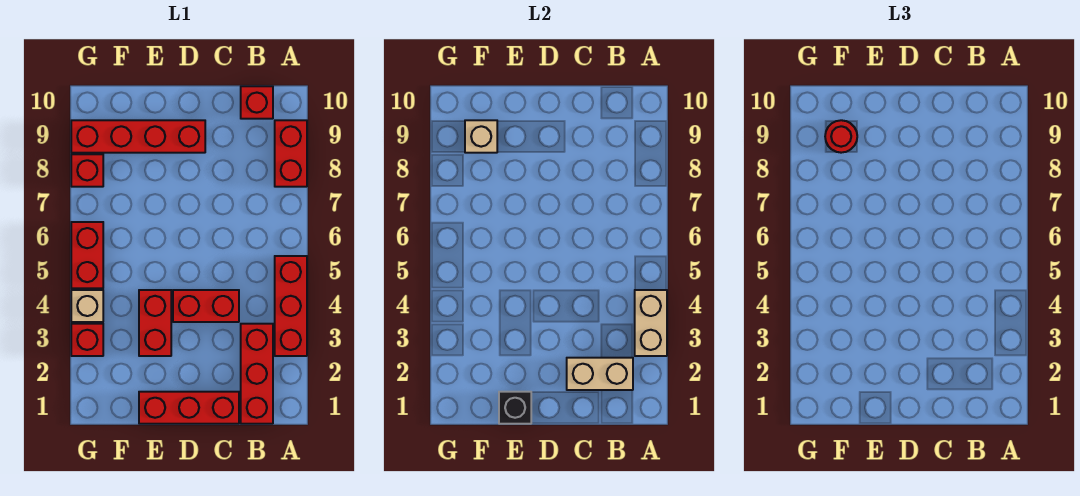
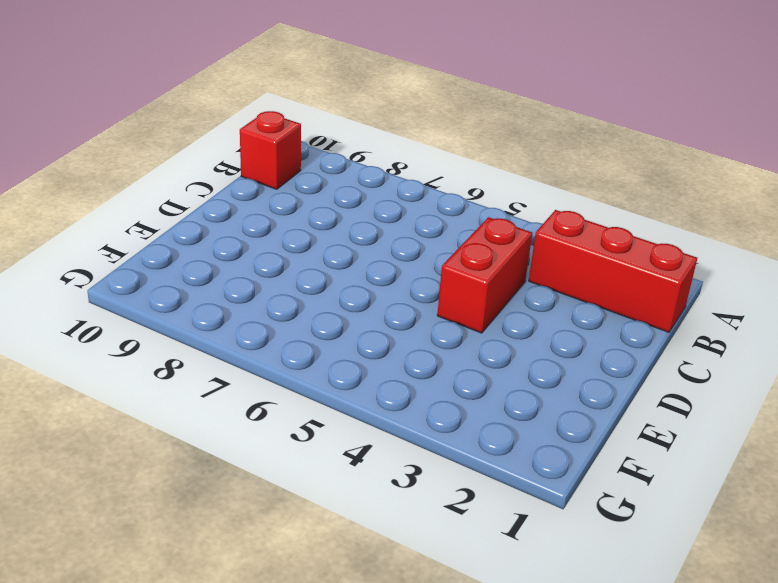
none -> red 1x3 brick [275,256,307,356]
none -> red 1x2 brick [275,120,307,187]
none -> red 1x3 brick [139,392,239,424]

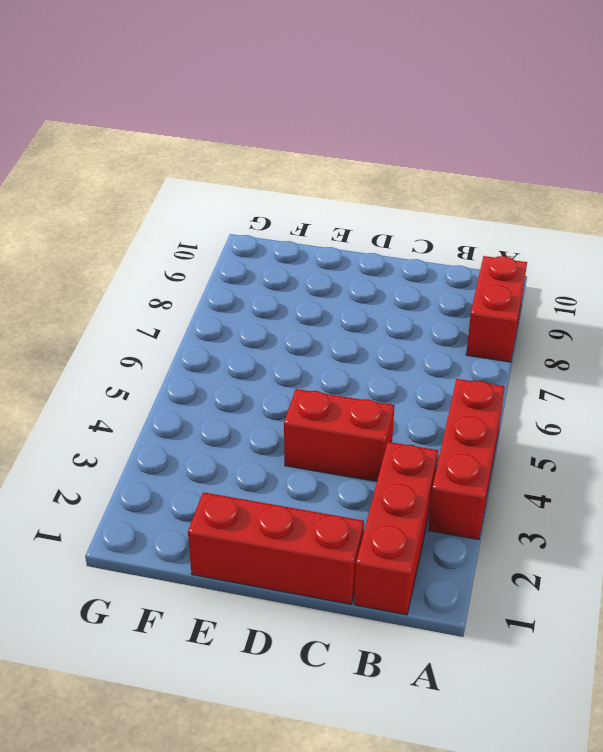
none -> red 1x1 brick [241,86,273,119]
none -> red 1x4 brick [71,120,205,153]
none -> red 1x2 brick [139,290,171,356]

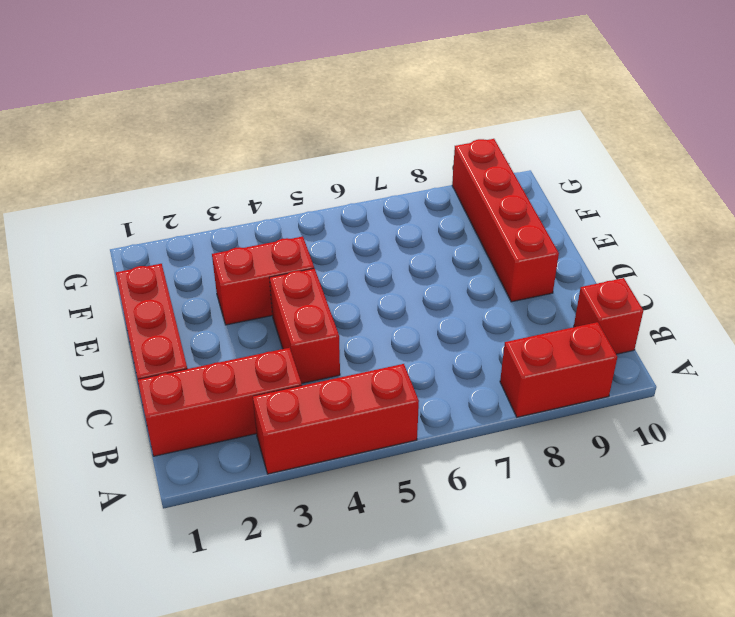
none -> red 1x1 brick [71,324,103,356]
none -> tan 1x1 brick [71,290,103,322]
none -> red 1x2 brick [71,222,103,288]

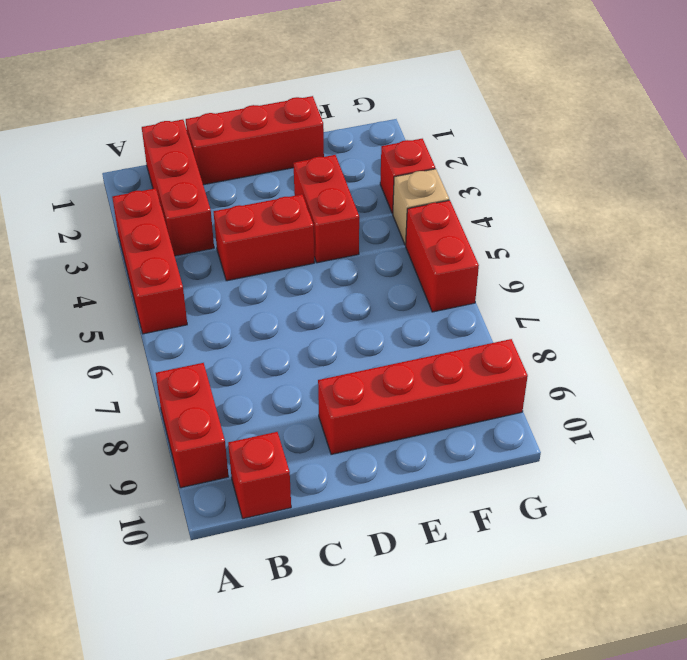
none -> red 1x1 brick [71,154,103,187]
none -> tan 1x2 brick [635,290,667,356]
none -> tan 1x2 brick [567,358,633,390]

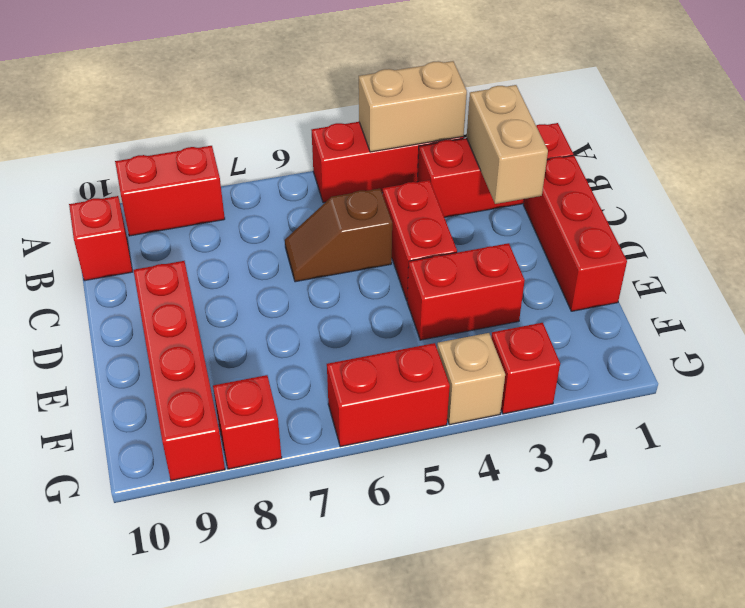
brown 1x2 slope [285,189,392,282] -> none
none -> black 1x1 brick [499,392,531,424]
none -> tan 1x1 brick [465,120,497,153]
none -> red 1x1 round brick [825,120,857,153]

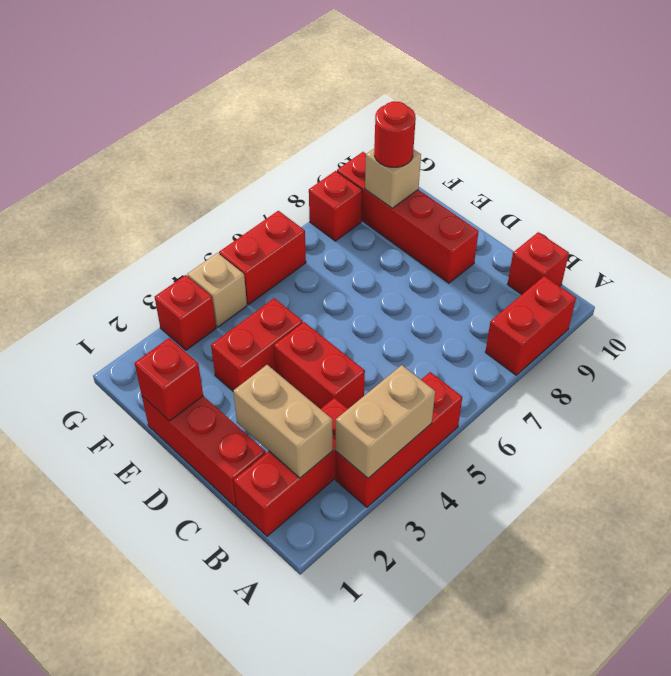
red 1x1 brick [134,338,203,421] -> black 1x1 brick [499,392,531,424]

